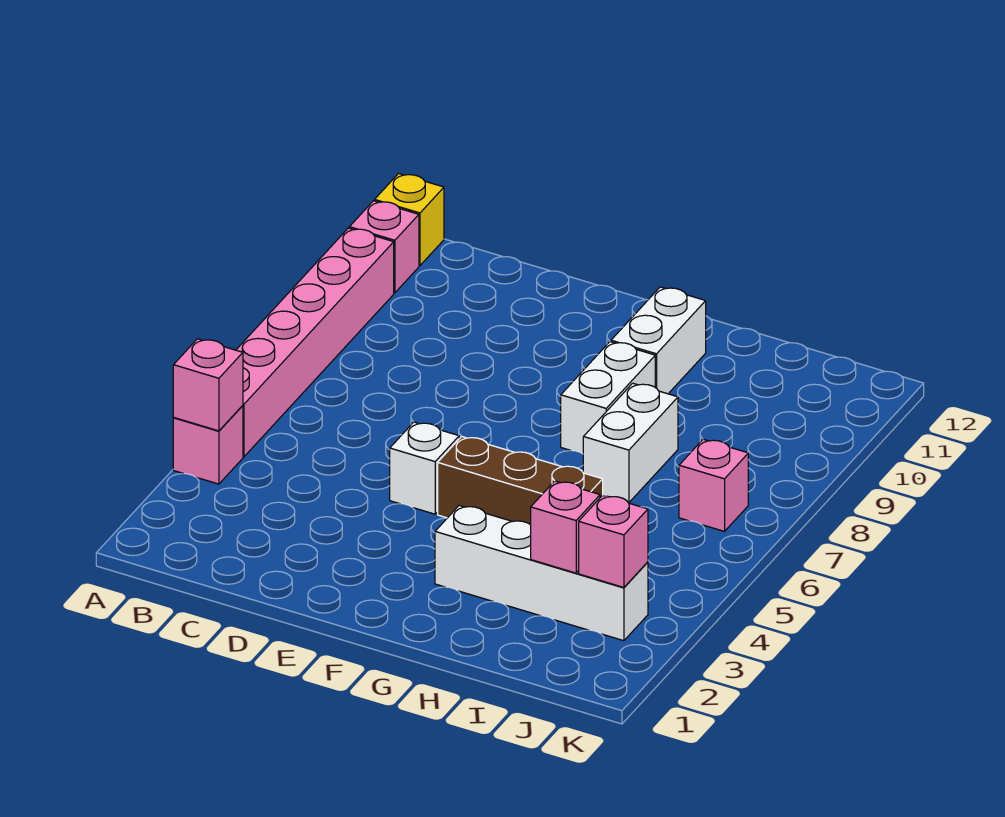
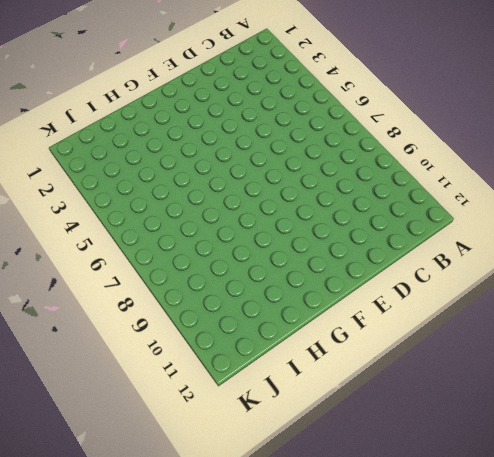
none -> pink 1x1 brick [173,406,243,484]
none -> pink 1x6 brick [236,228,394,457]
none -> pink 1x1 brick [349,201,419,293]

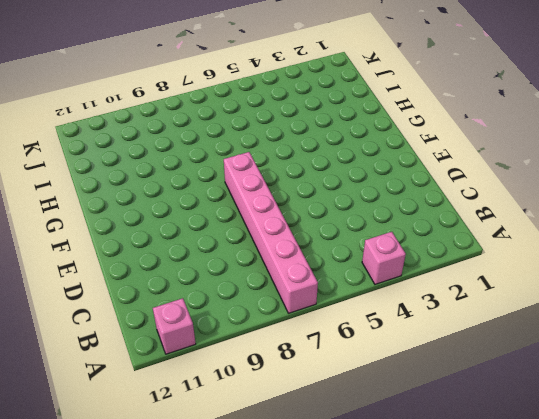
pink 1x6 brick [224,152,318,313] -> pink 1x6 brick turned to [236,228,394,457]
none -> yellow 1x1 brick [375,173,444,266]
none -> white 1x1 brick [390,422,459,514]
none -> brown 1x3 brick [438,436,603,525]

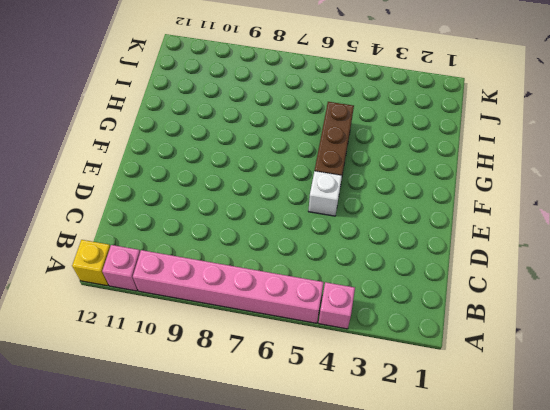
none -> white 1x4 brick [435,506,648,641]
none -> white 1x2 brick [561,342,655,454]
none -> white 1x2 brick [611,287,706,394]

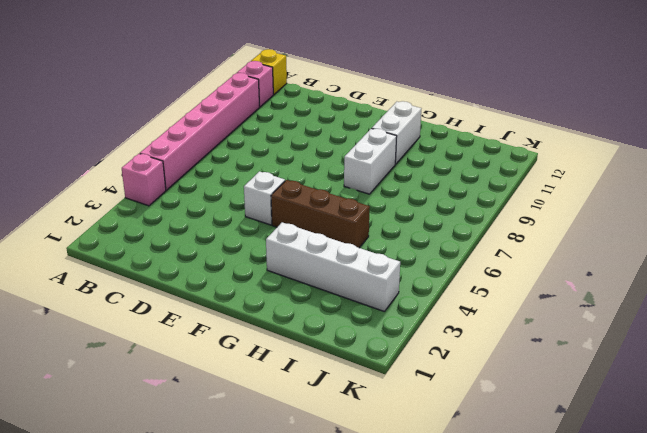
none -> white 1x2 brick [583,383,678,503]
none -> pink 1x1 brick [679,439,748,531]
none -> pink 1x1 brick [173,339,243,431]

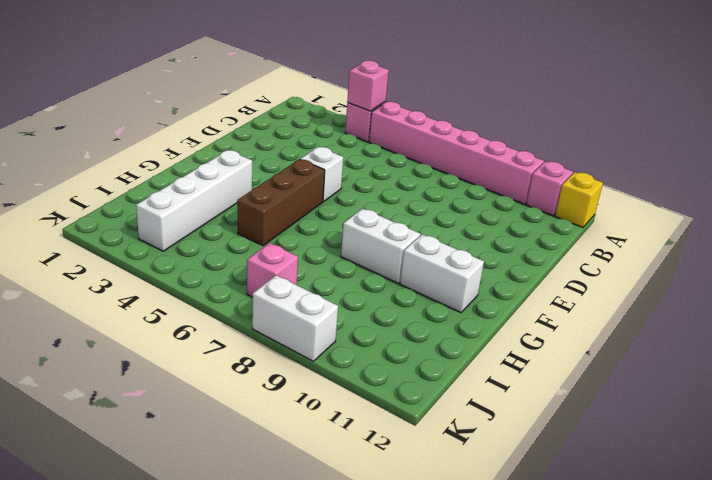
white 1x2 brick [252,275,338,361] -> white 1x2 brick moved to [583,383,678,503]
none -> pink 1x1 brick [531,481,600,573]
none -> pink 1x1 brick [579,495,648,587]

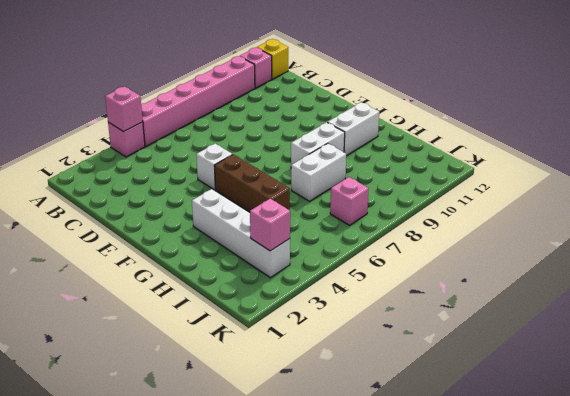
none -> pink 1x1 brick [531,481,600,573]

